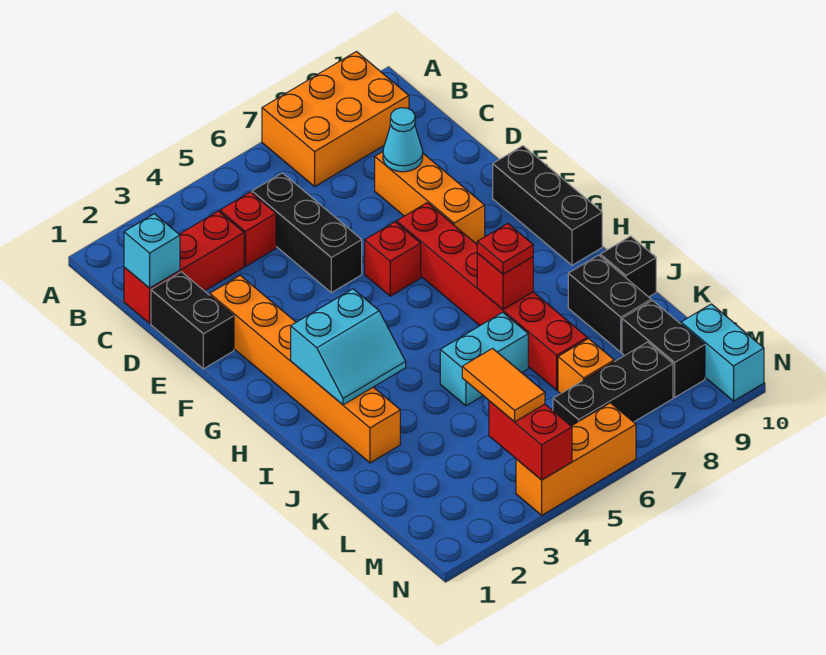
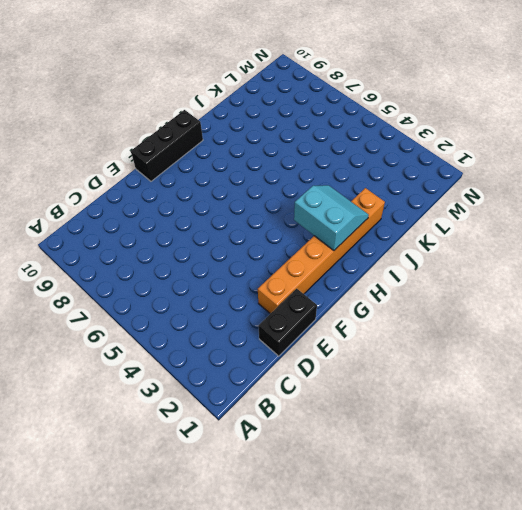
none -> orange 2x3 brick [262,52,409,186]
none -> red 1x3 brick [124,211,244,323]
none -> red 1x1 brick [220,192,276,266]

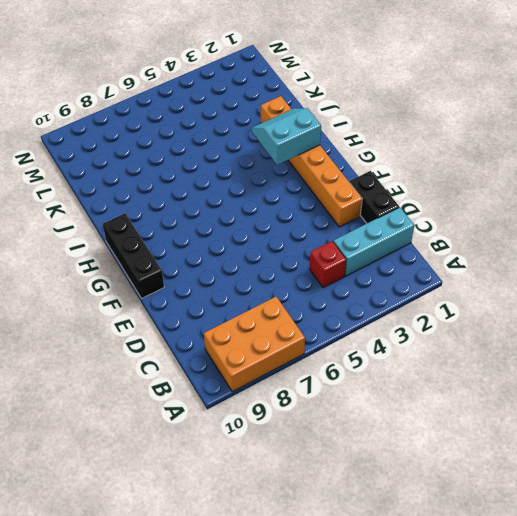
cyan 1x3 brick [333,207,414,276] -> red 1x3 brick [124,211,244,323]
none -> black 1x3 brick [252,173,362,293]
none -> orange 1x3 brick [375,152,485,244]
none -> red 1x1 brick [365,222,421,296]

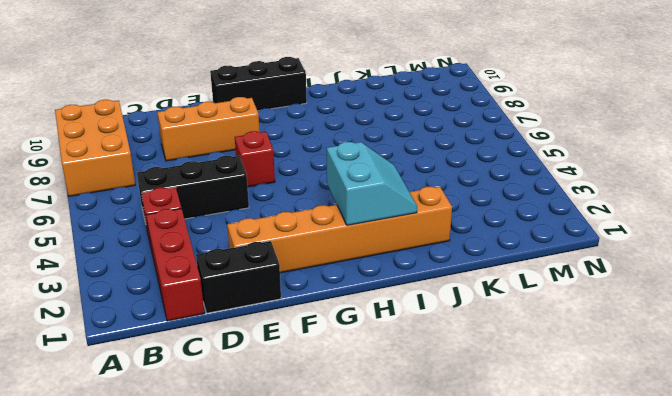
none -> red 1x6 brick [397,203,587,390]
none -> cyan 1x2 brick [440,312,528,406]
none -> black 1x2 brick [568,255,651,352]

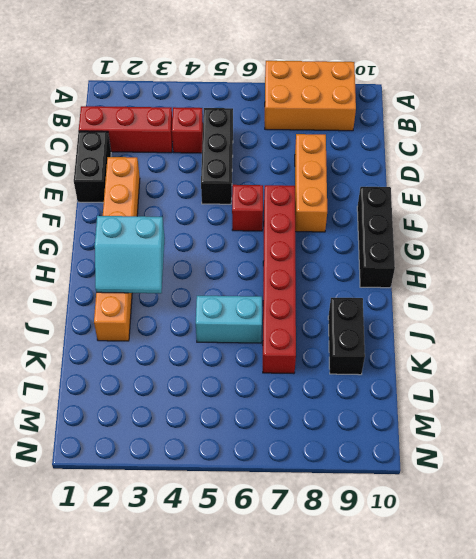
none -> black 1x1 brick [600,236,656,297]
none -> orange 1x1 brick [558,339,614,394]
none -> black 1x2 brick [622,301,705,397]

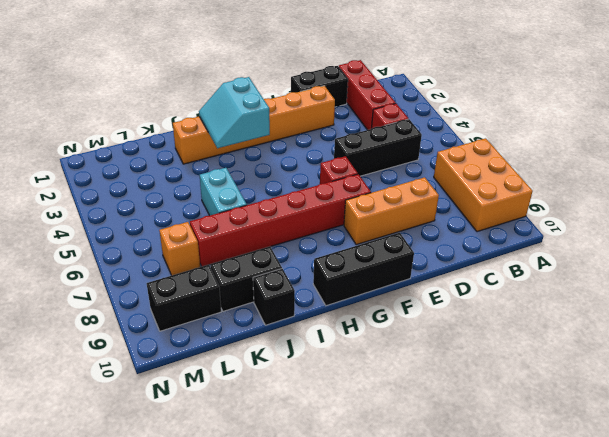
none -> black 1x3 brick [553,342,673,426]
none -> cyan 1x2 brick [681,304,764,401]
none -> orange 1x3 brick [516,403,636,515]

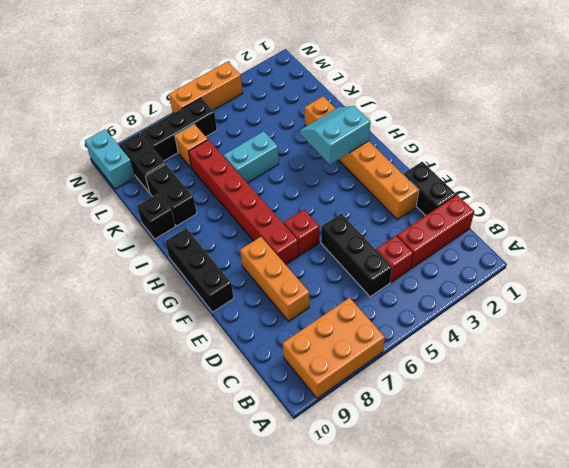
none -> cyan 1x1 brick [124,214,180,288]
none -> cyan 1x1 cone [383,108,423,172]
none -> red 1x1 brick [477,253,533,310]

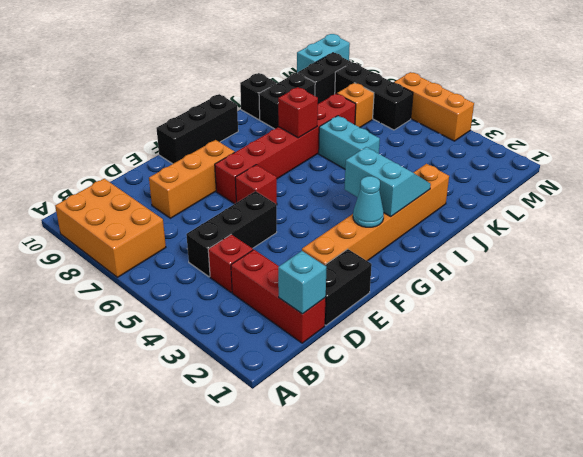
cyan 1x1 cone [353,176,384,227] -> cyan 1x1 cone moved to [383,108,423,172]
none -> red 1x2 brick [489,401,572,480]
none -> red 1x1 plate [477,223,533,274]
none -> orange 1x2 tile [462,348,545,422]

